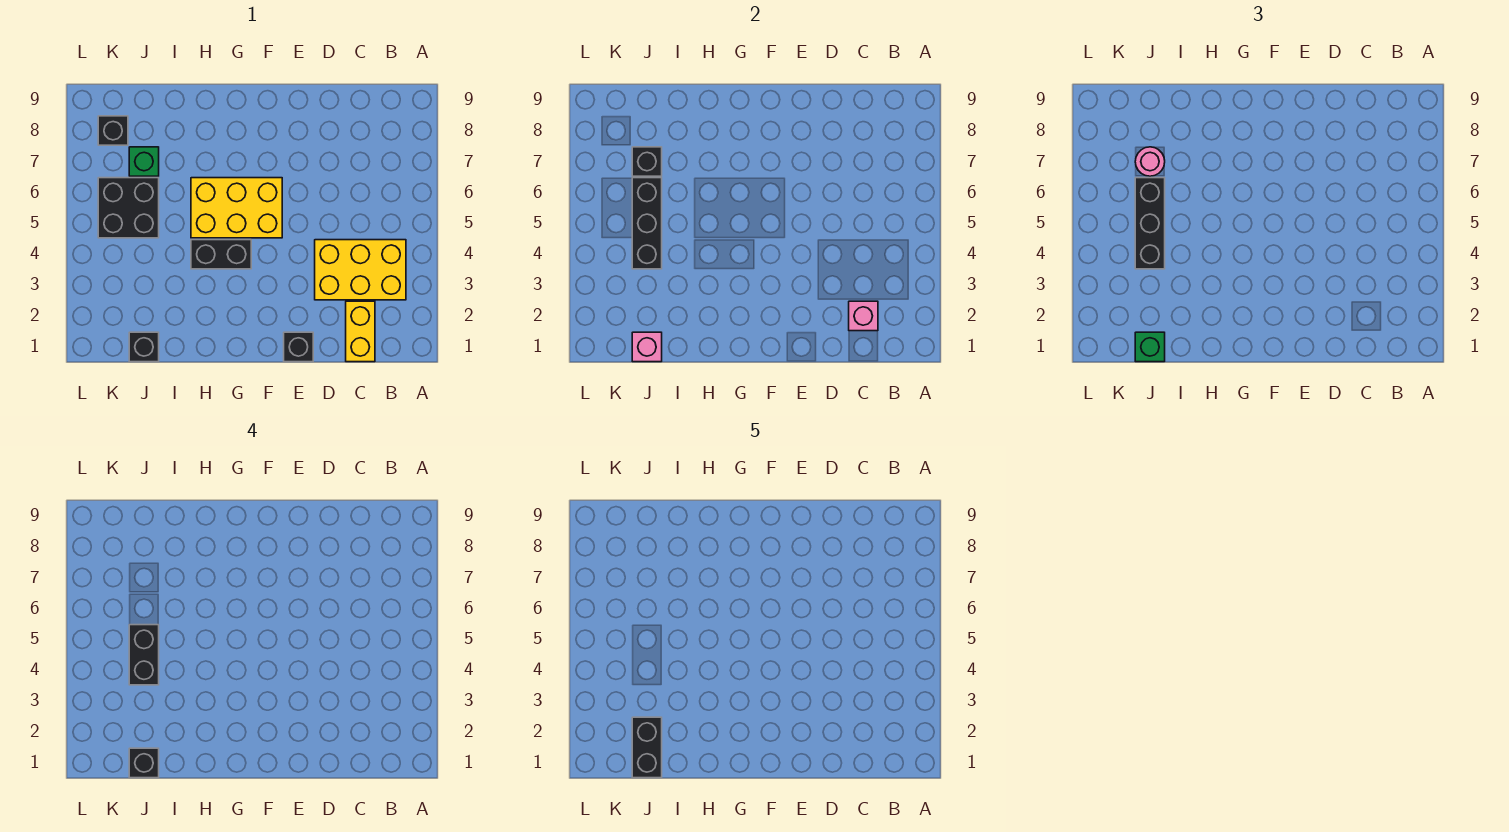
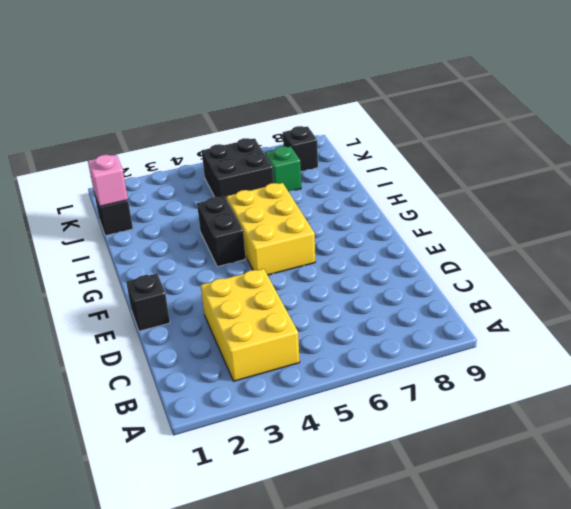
none -> yellow 1x2 brick [346,301,375,362]
none -> pink 1x1 brick [849,301,878,331]
none -> black 1x3 brick [632,178,662,269]

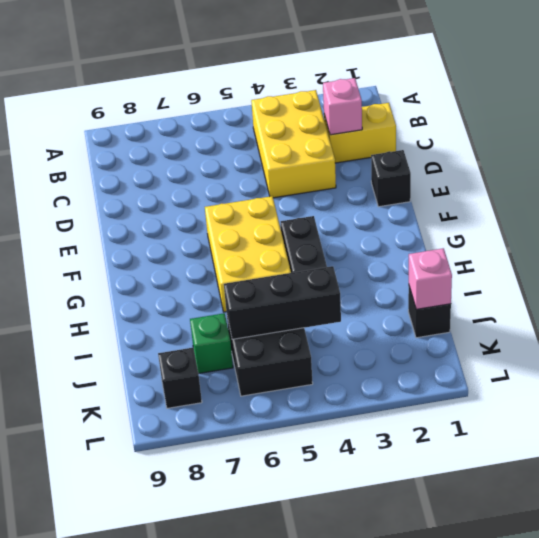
none -> black 1x1 brick [632,147,662,176]
none -> green 1x1 brick [1135,332,1165,362]
none -> black 1x3 brick [1135,178,1165,269]

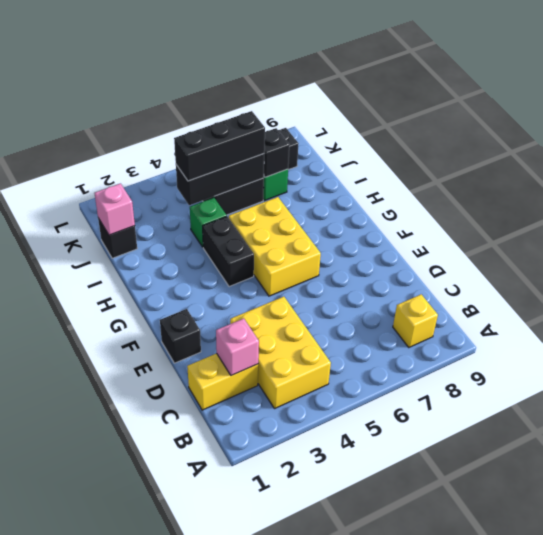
yellow 1x1 brick [393,294,438,347] -> none
green 1x1 brick [190,198,227,247] -> green 1x1 brick moved to [1135,332,1165,362]
none -> pink 1x1 round brick [1135,147,1165,176]
none -> black 1x1 brick [129,748,159,778]
none -> black 1x2 brick [129,625,159,685]

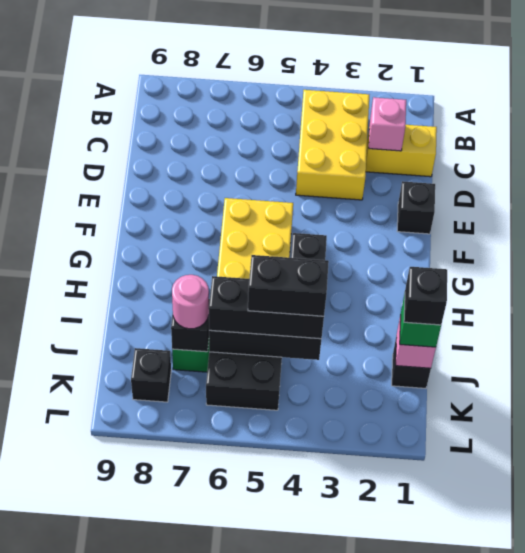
none -> black 1x2 brick [632,717,662,778]

